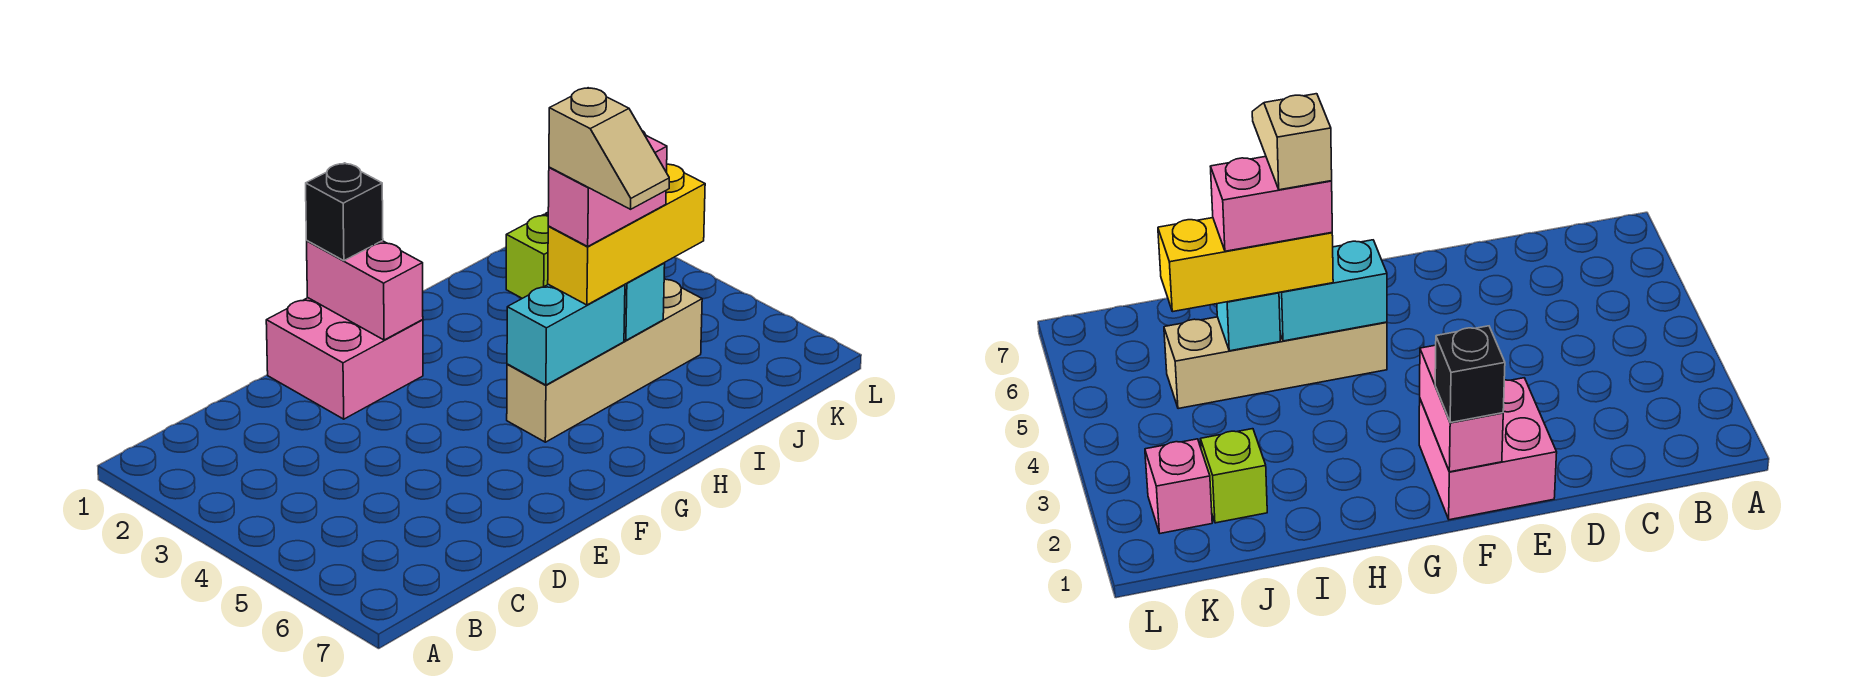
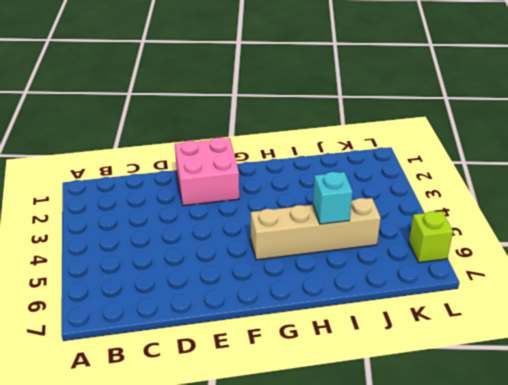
lime 1x1 brick [409,211,453,263] -> lime 1x1 brick moved to [506,215,549,298]
none -> pink 1x1 brick [1145,439,1212,533]
none -> pink 1x2 brick [307,241,423,340]

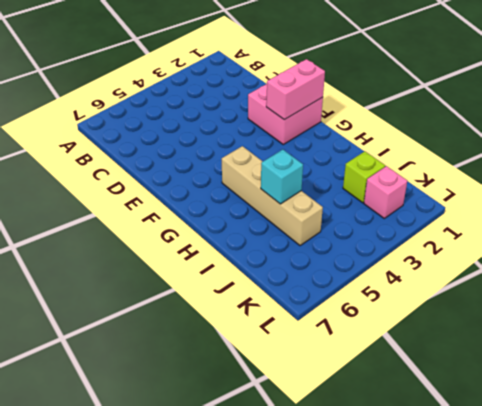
none -> cyan 1x2 brick [507,284,625,385]
none -> black 1x1 brick [306,163,383,261]

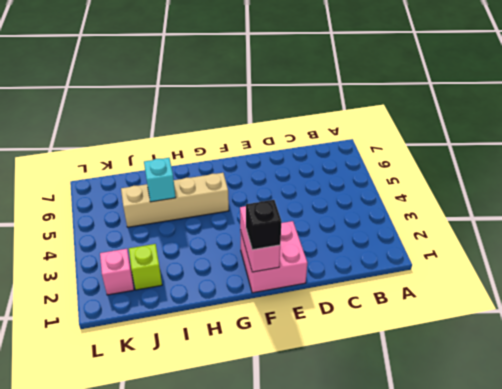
none -> cyan 1x2 brick [507,284,625,385]
none -> yellow 1x3 brick [548,164,705,305]

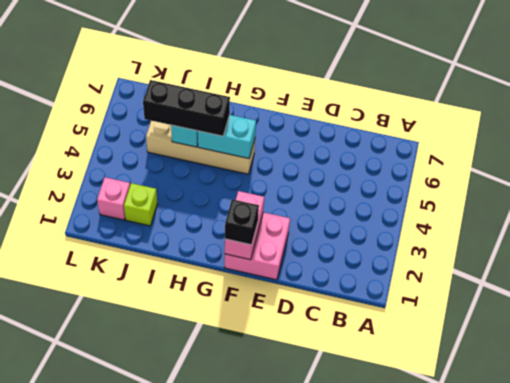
black 1x3 brick [143,80,230,136] -> yellow 1x3 brick [548,164,705,305]
none -> pink 1x2 brick [548,132,667,246]
none -> tan 1x2 slope [549,88,669,209]

